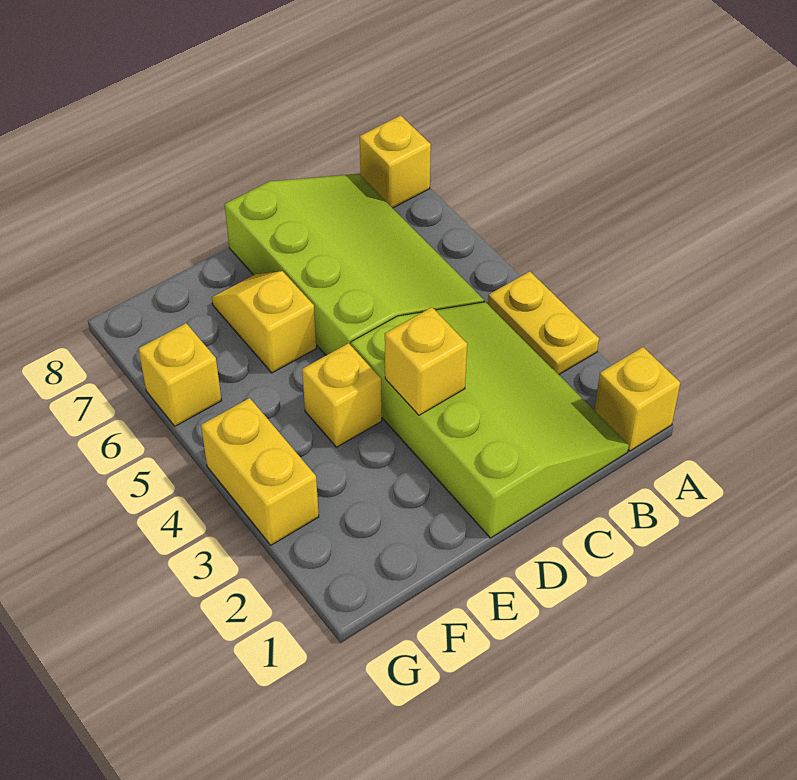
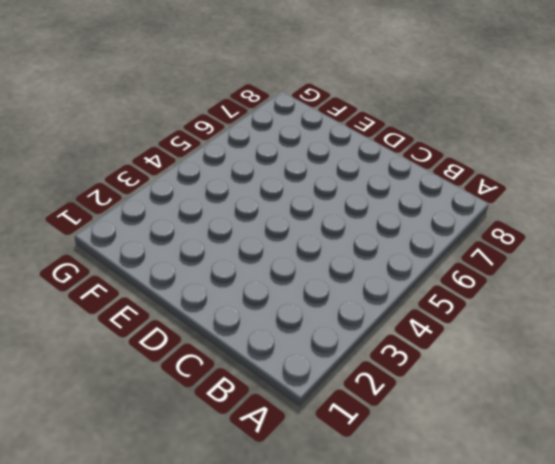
none -> yellow 1x1 brick [594,347,680,451]
none -> yellow 1x2 plate [488,271,599,374]

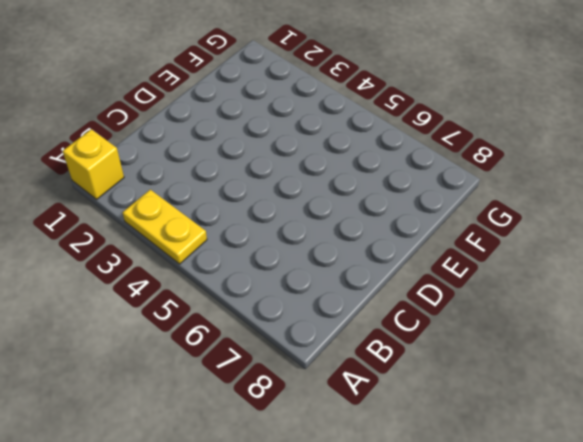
none -> yellow 1x1 brick [360,115,431,208]
none -> lime 3x4 slope [351,302,629,538]

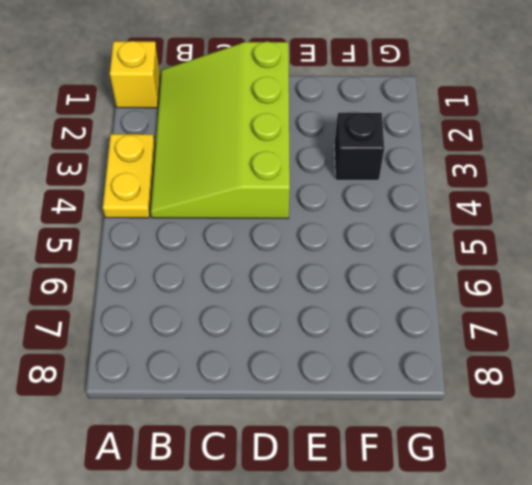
black 1x1 brick [334,113,384,180] -> none
none -> yellow 1x1 brick [360,115,431,208]
none -> lime 3x4 slope [225,174,484,355]

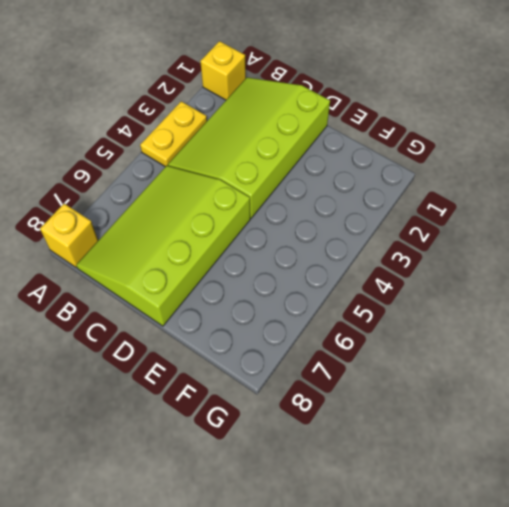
none -> yellow 1x1 brick [302,343,382,447]
none -> yellow 1x2 slope [212,271,316,373]

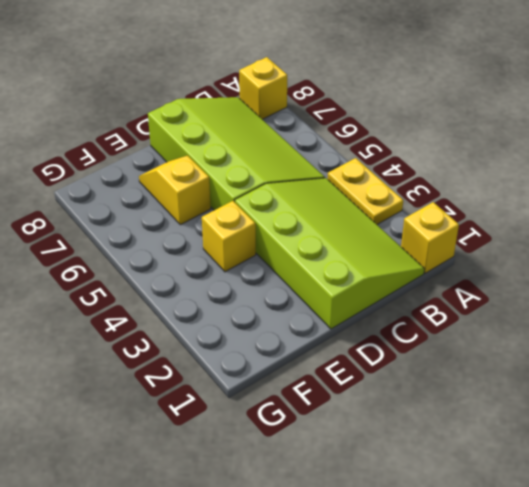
none -> yellow 1x2 brick [201,398,319,545]
none -> yellow 1x1 brick [139,323,222,426]

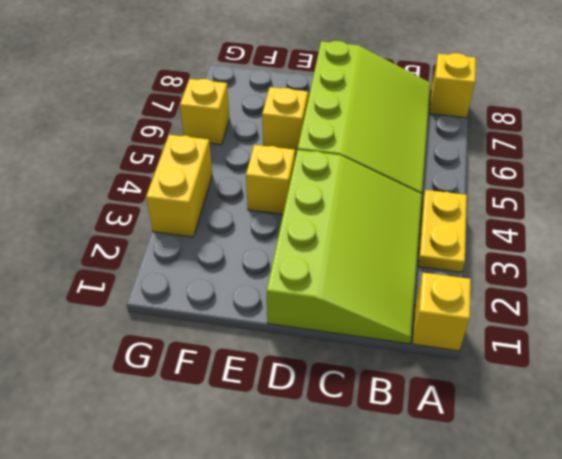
none -> yellow 1x1 brick [385,307,467,415]

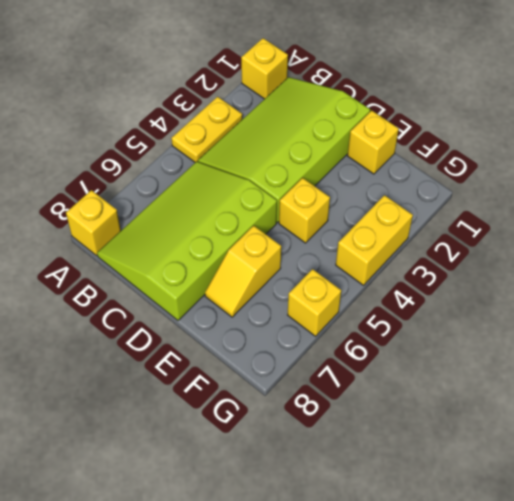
yellow 1x1 brick [348,110,399,174] -> yellow 1x1 brick moved to [385,307,467,415]

